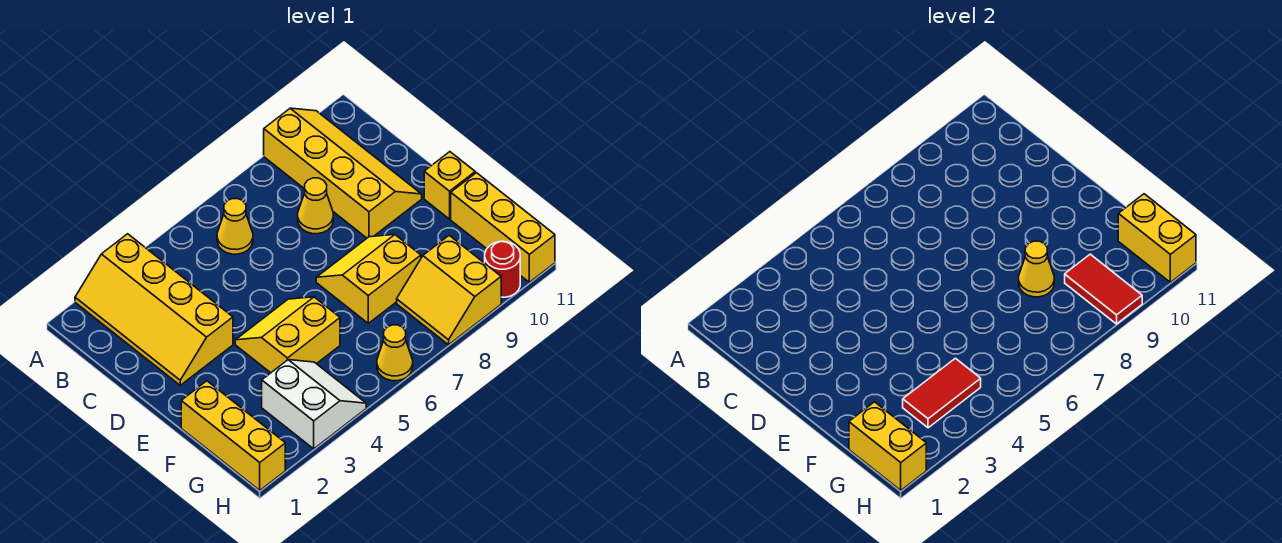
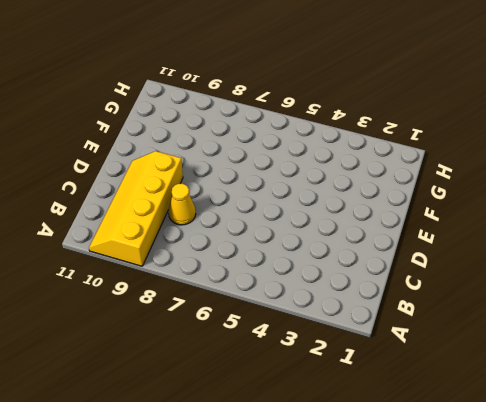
none -> yellow 2x4 slope [75,234,233,385]
none -> yellow 1x1 cone [217,199,253,254]
none -> yellow 2x2 slope [235,297,340,373]

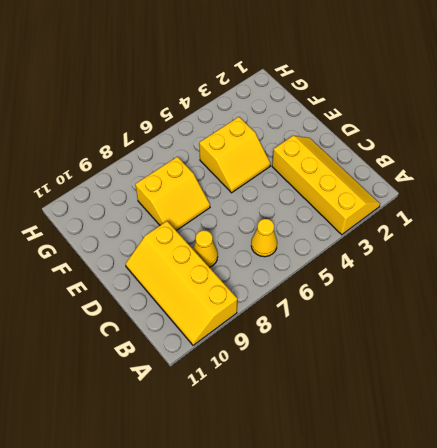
none -> yellow 1x1 brick [424,152,475,219]
none -> yellow 1x3 brick [181,381,285,490]
none -> yellow 1x3 brick [451,173,555,282]

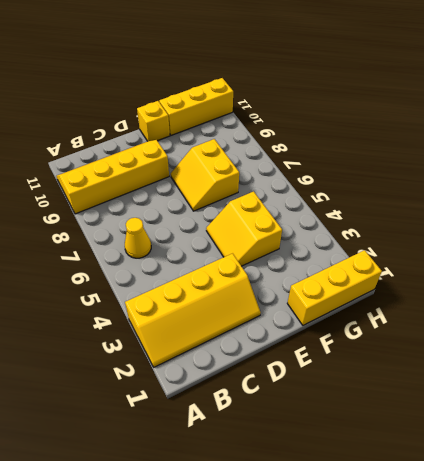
none -> yellow 1x1 cone [298,178,333,234]
none -> white 2x2 slope [262,360,366,449]
none -> yellow 2x2 slope [397,235,501,345]

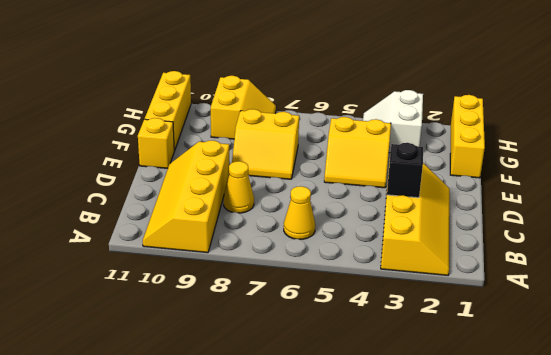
black 1x1 brick [387,143,423,198] -> none
none -> yellow 1x1 cone [377,325,413,381]
none -> red 1x1 round brick [485,241,520,297]
none -> yellow 1x1 cone [1019,241,1054,297]

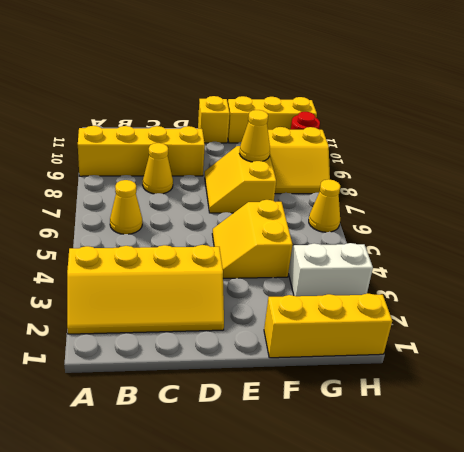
none -> yellow 1x2 brick [849,402,926,490]
none -> red 1x2 tile [903,358,981,428]
none -> red 1x2 tile [1065,254,1142,324]

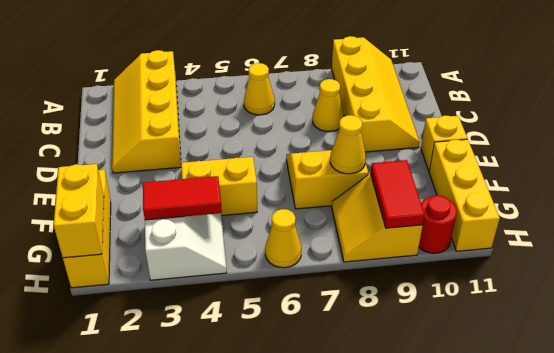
none -> yellow 1x2 brick [1118,194,1196,282]

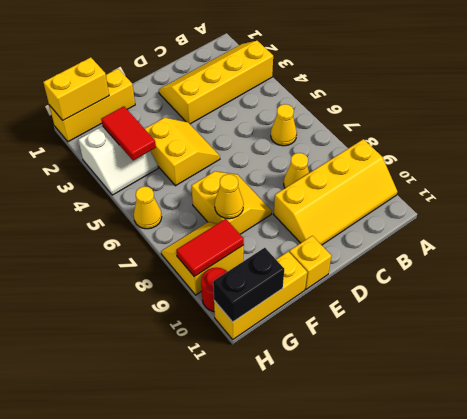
black 1x2 brick [213,248,284,322] -> yellow 1x2 brick [1118,194,1196,282]

